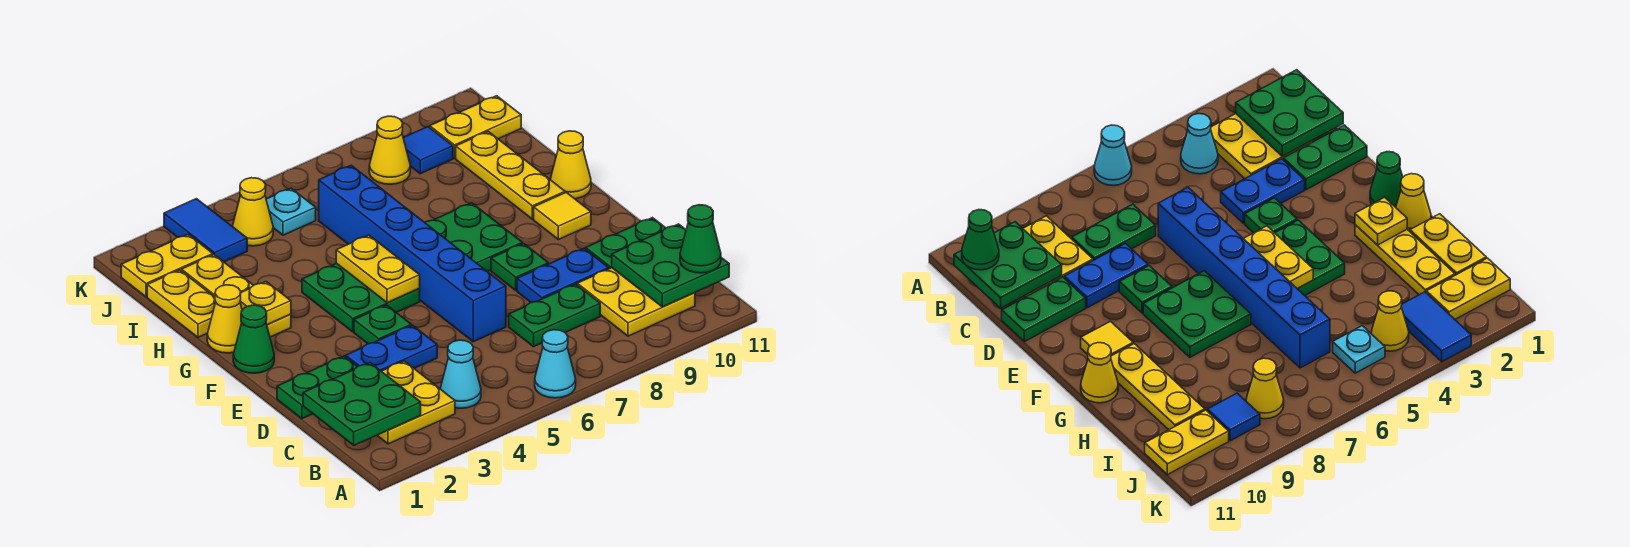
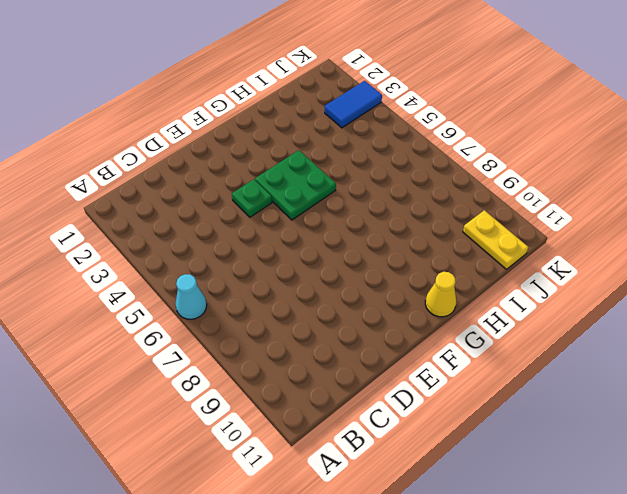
none -> yellow 2x2 plate [377,361,455,444]
none -> cyan 1x1 cone [440,340,481,408]
none -> yellow 2x2 plate [577,268,695,336]
none -> green 1x2 plate [509,284,600,347]

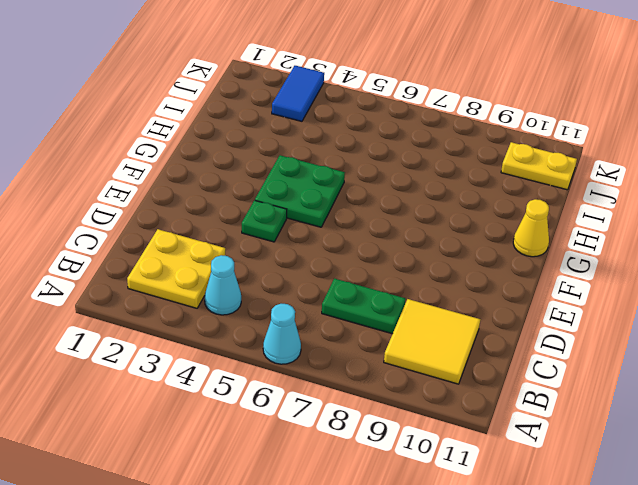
yellow 2x2 tile [384,299,480,384] -> yellow 2x2 plate [577,268,695,336]
none -> green 1x2 plate [277,356,357,419]
none -> blue 1x2 plate [346,325,437,371]
none -> blue 1x6 brick [319,165,506,342]
none -> blue 1x2 plate [517,249,609,303]

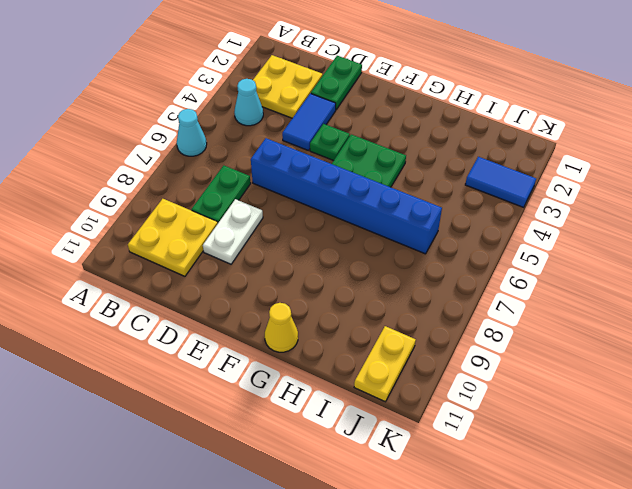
blue 1x2 tile [282,93,336,151] -> blue 1x2 plate [346,325,437,371]
white 1x2 plate [203,199,263,264] -> blue 1x2 plate [517,249,609,303]
none -> green 1x2 plate [586,218,665,269]
none -> green 1x1 plate [491,243,548,291]
none -> green 1x1 cone [233,305,274,373]
none -> green 2x2 plate [425,203,522,272]

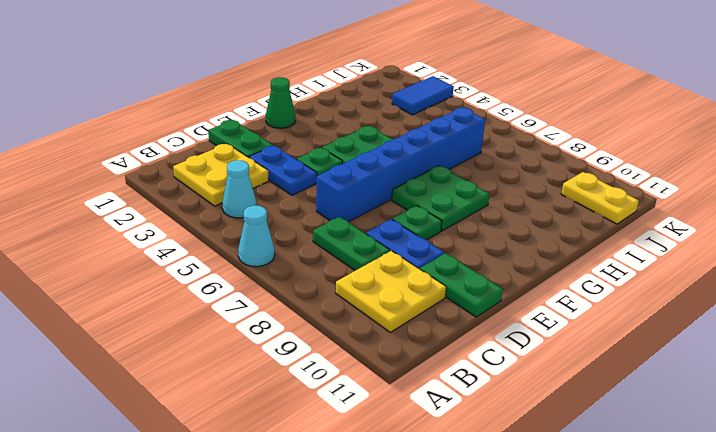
none -> yellow 1x1 tile [534,192,591,240]
none -> yellow 1x1 cone [207,285,242,353]
none -> yellow 1x3 plate [182,255,291,337]
none -> yellow 1x3 plate [456,131,565,219]

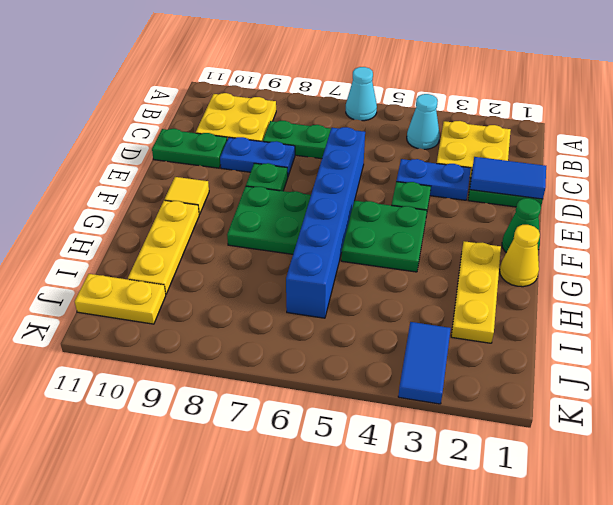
blue 1x2 tile [470,157,546,199] -> none
none -> yellow 1x1 cone [550,131,591,199]
none -> yellow 1x2 plate [147,270,216,337]
none -> yellow 1x2 plate [121,234,213,297]
none -> yellow 1x1 cone [232,178,273,246]

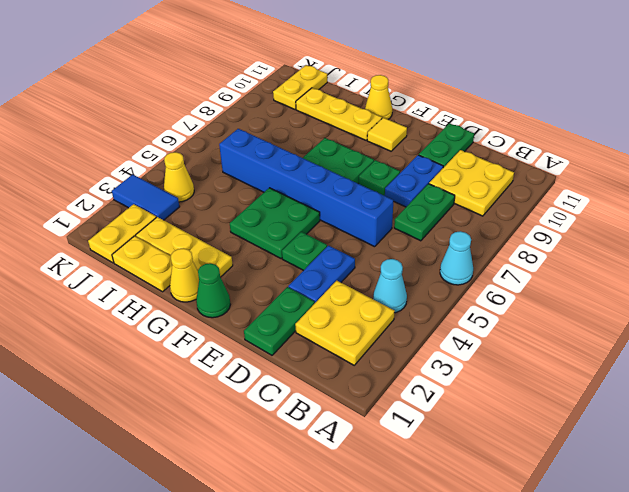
none -> cyan 1x1 plate [266,188,316,235]
none -> yellow 1x1 cone [369,116,410,184]
none -> blue 1x1 tile [403,127,453,174]
none -> green 2x2 plate [303,363,421,445]

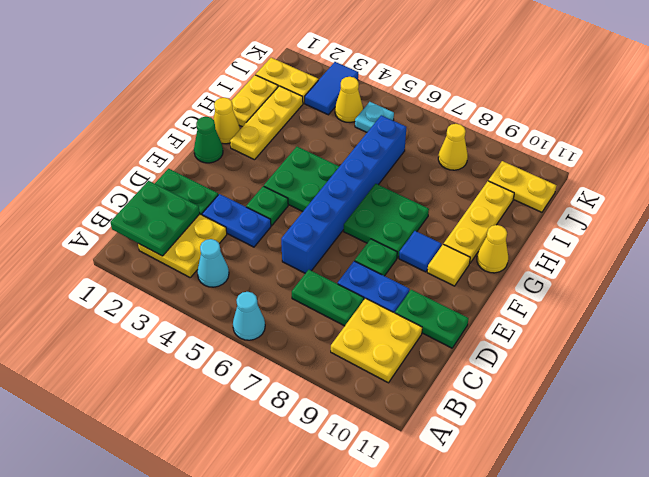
blue 1x1 tile [399,231,442,272] -> blue 1x1 tile moved to [403,127,453,174]
none -> green 2x2 plate [612,224,729,307]
none -> yellow 1x2 plate [336,235,420,303]
none -> yellow 1x1 plate [240,282,291,325]
none -> green 1x1 cone [680,205,721,273]

